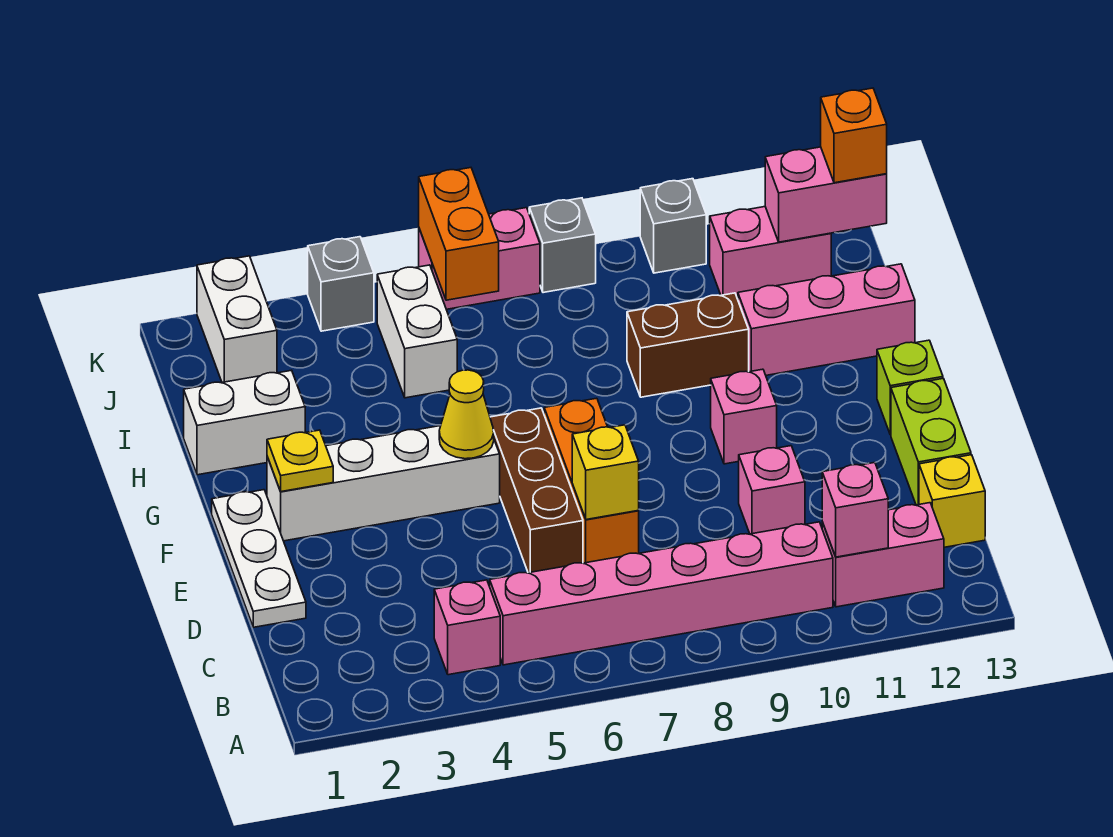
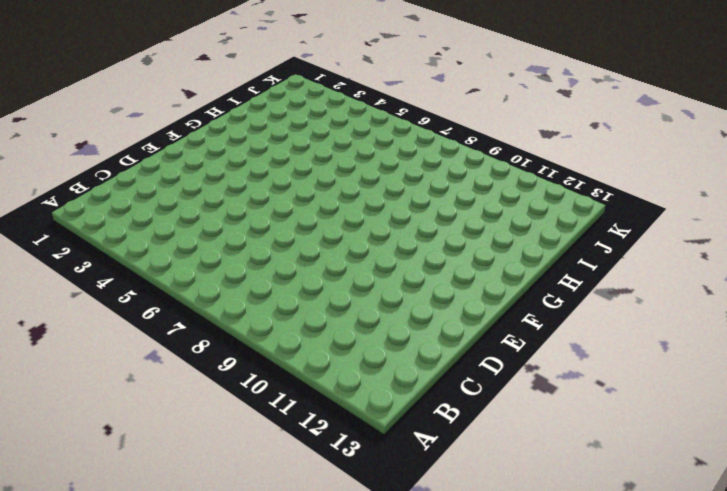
none -> pink 1x1 brick [434,580,500,675]
none -> pink 1x6 brick [490,522,833,665]
none -> pink 1x2 brick [822,503,944,607]

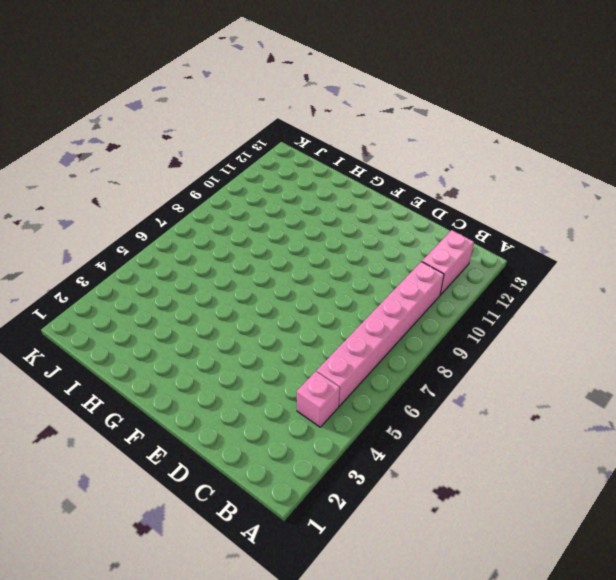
none -> yellow 1x1 brick [919,455,985,547]
none -> white 1x3 plate [212,490,306,627]
none -> brown 1x3 brick [490,408,583,573]

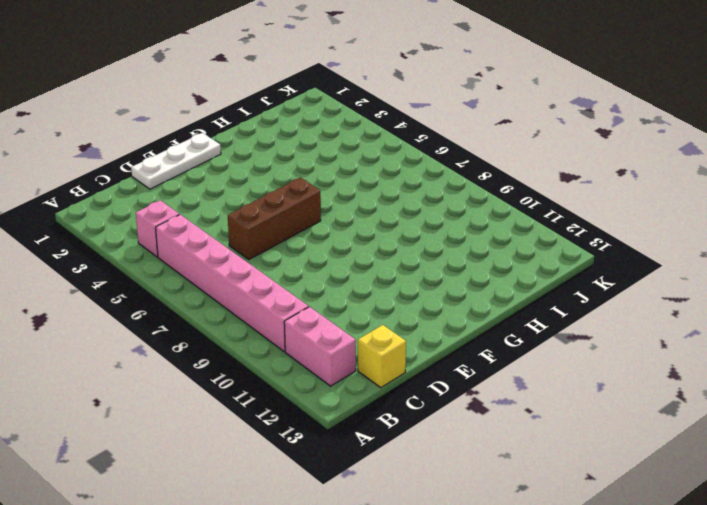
none -> orange 1x3 brick [544,398,639,563]
none -> pink 1x1 brick [739,446,805,534]
none -> lime 1x2 brick [891,378,971,505]

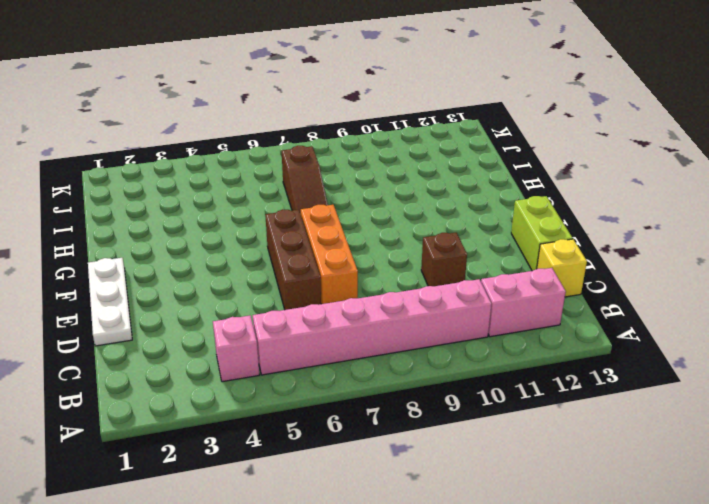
brown 1x1 brick [421,233,467,286] -> pink 1x1 brick [739,446,805,534]
brown 1x3 slope [282,146,328,214] -> none
none -> white 1x4 brick [267,426,500,541]
none -> pink 1x1 brick [711,369,777,464]
none -> lime 1x1 brick [877,340,943,435]

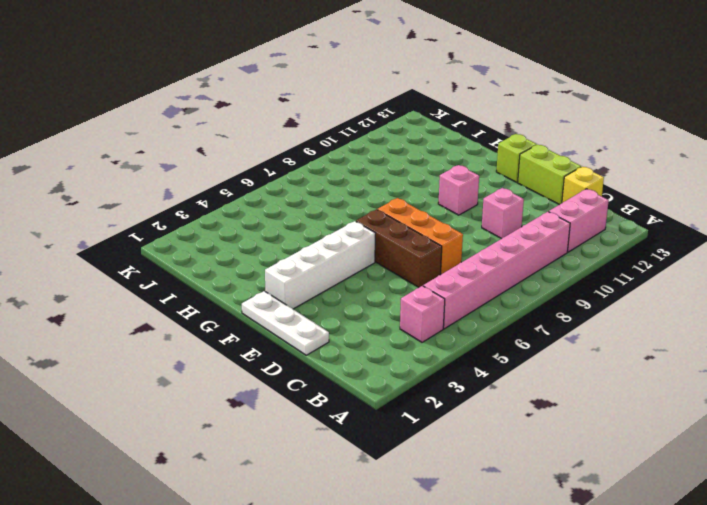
none -> white 1x2 brick [184,370,305,475]
none -> brown 1x2 brick [627,293,749,397]
none -> pink 1x3 brick [738,264,915,375]

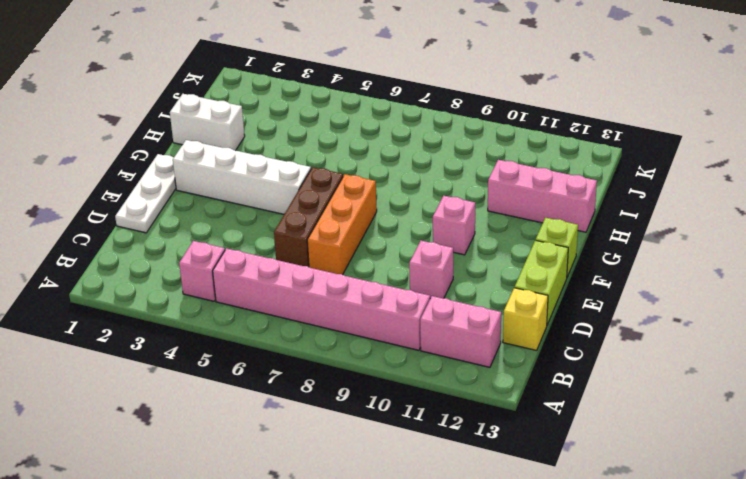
none -> brown 1x2 brick [627,293,749,397]
none -> white 1x2 brick [377,265,457,398]
none -> white 1x2 brick [197,256,277,382]

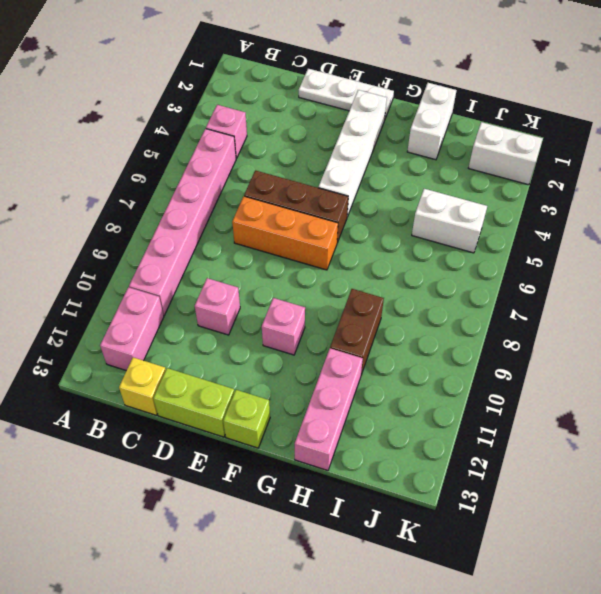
none -> pink 1x2 brick [710,207,831,299]
none -> grey 1x1 brick [308,237,374,331]
none -> pink 1x2 brick [419,208,540,309]

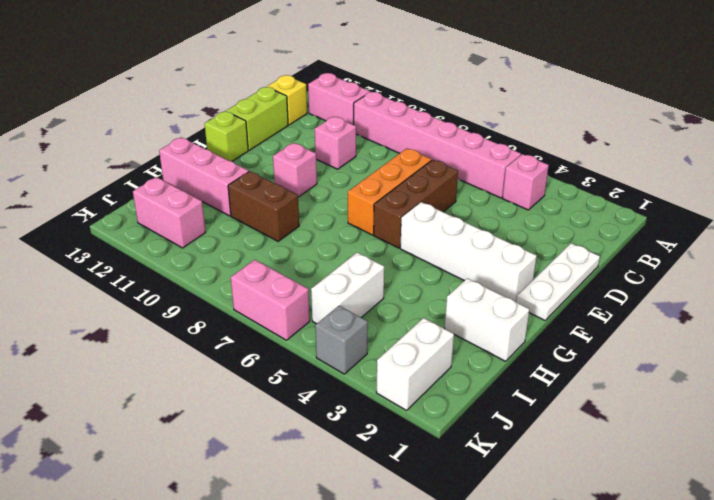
none -> grey 1x1 brick [529,198,596,293]
none -> grey 1x1 brick [640,179,706,273]
none -> pink 1x1 brick [822,463,888,557]

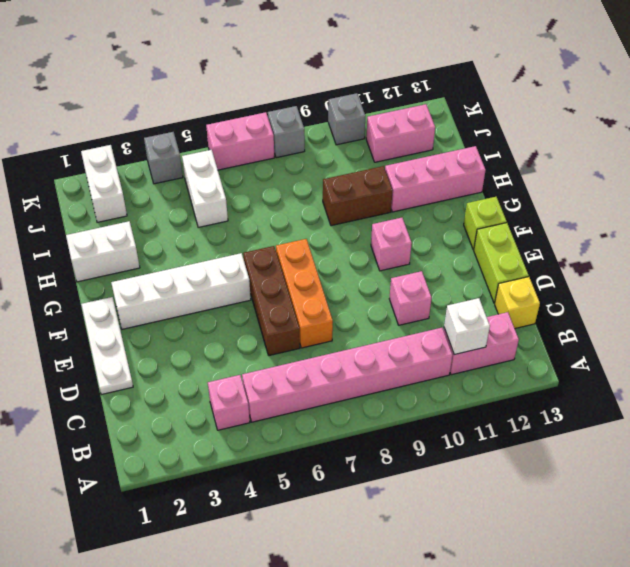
white 1x1 brick [444,298,490,355] -> pink 1x1 brick [822,463,888,557]
none -> yellow 1x1 brick [572,425,639,520]
none -> yellow 1x1 plate [267,430,333,492]
none -> yellow 1x1 cone [439,370,494,459]

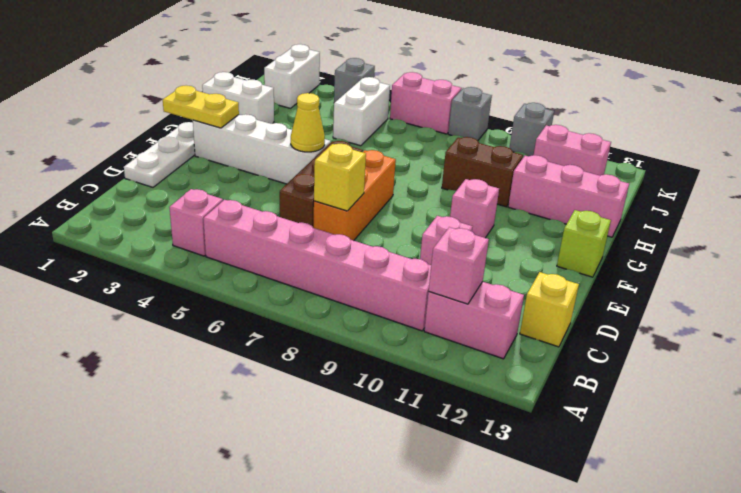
yellow 1x2 plate [163,85,239,128] -> yellow 1x1 plate [267,430,333,492]
none -> lime 1x2 brick [891,378,971,505]
none -> orange 1x2 brick [419,168,499,300]
none -> pink 1x2 brick [765,147,887,242]

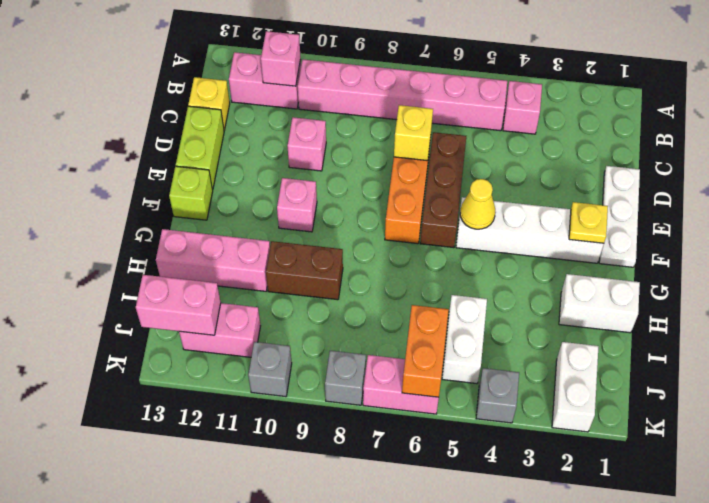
none -> orange 1x1 brick [821,88,887,183]

